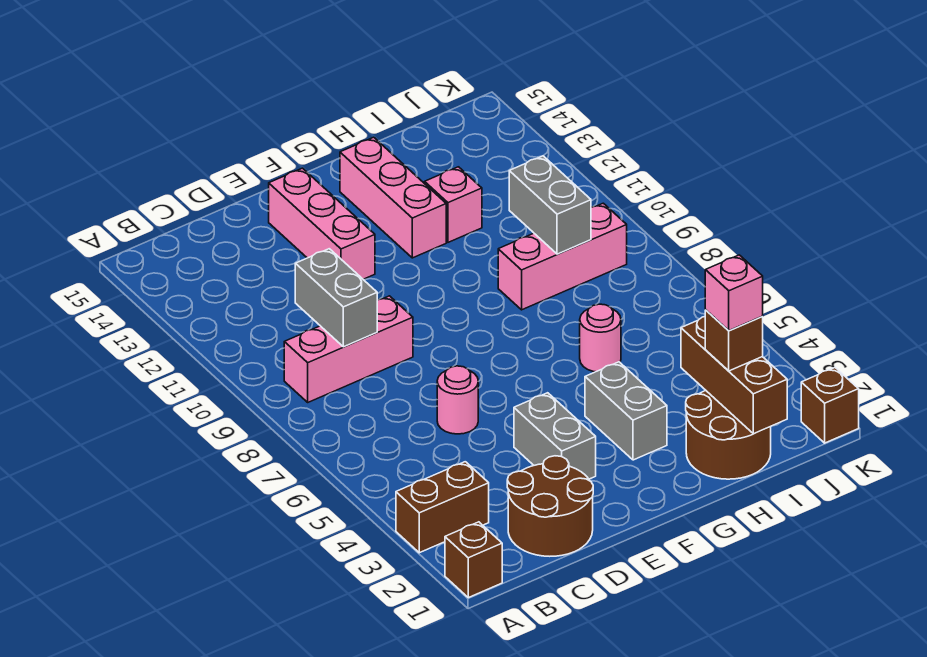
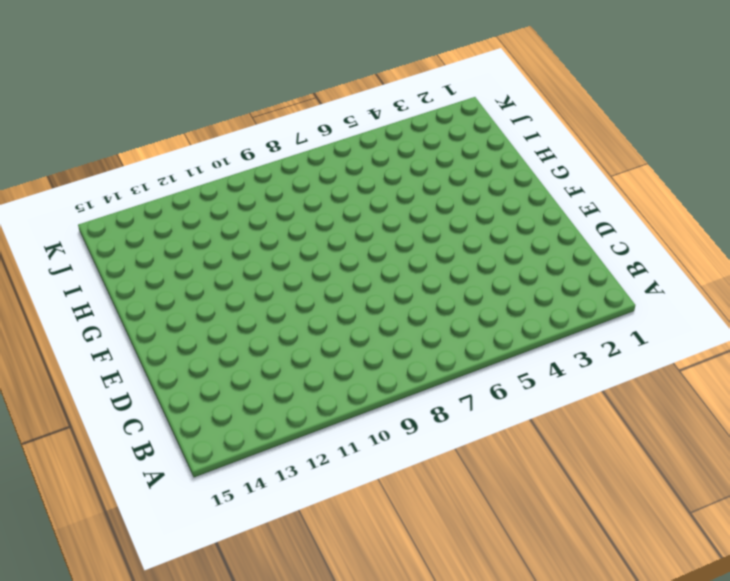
none -> brown 1x1 brick [445,522,502,598]
none -> brown 1x2 brick [396,462,489,553]
none -> pink 1x3 brick [284,296,413,402]

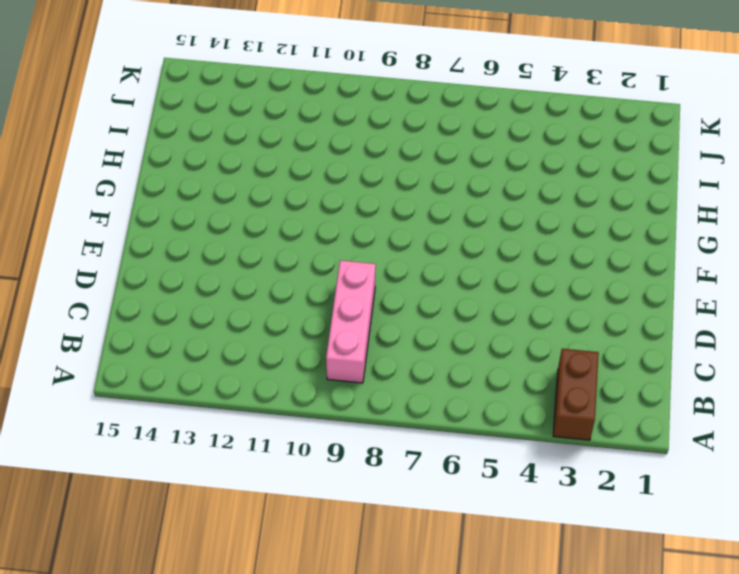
none -> brown 1x1 brick [445,522,502,598]
none -> brown 2x2 round brick [507,456,593,556]
none -> pink 1x1 round brick [437,366,478,434]

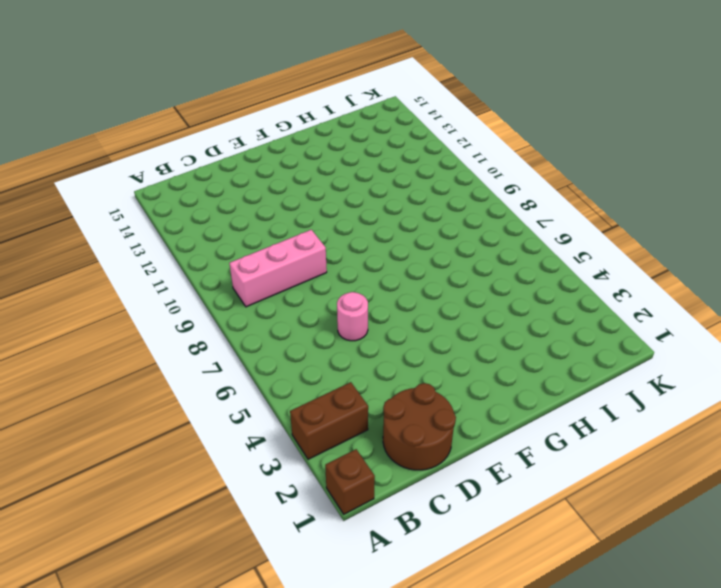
none -> grey 1x2 brick [514,393,596,479]
none -> pink 1x3 brick [269,168,375,279]
none -> grey 1x2 brick [585,362,667,460]

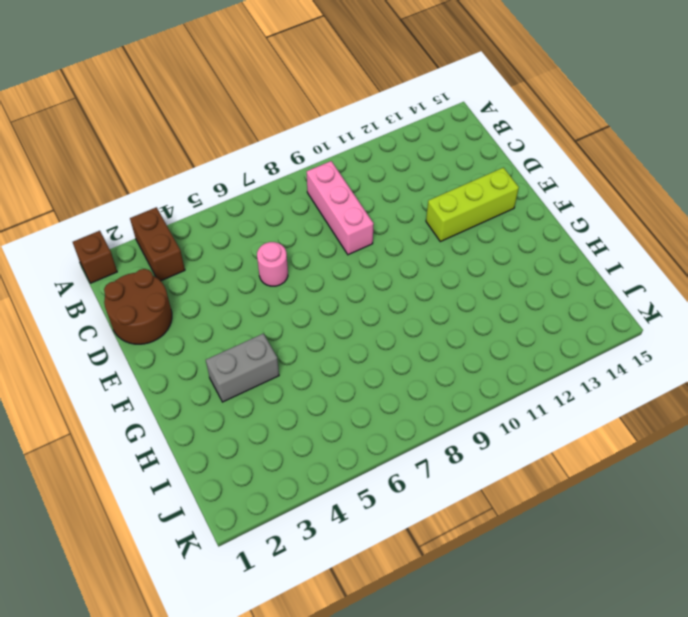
lime 1x3 brick [426,168,519,242] -> pink 1x3 brick [269,168,375,279]
none -> grey 1x2 brick [514,393,596,479]
none -> pink 1x3 brick [340,137,446,258]
none -> brown 2x2 round brick [686,391,771,479]

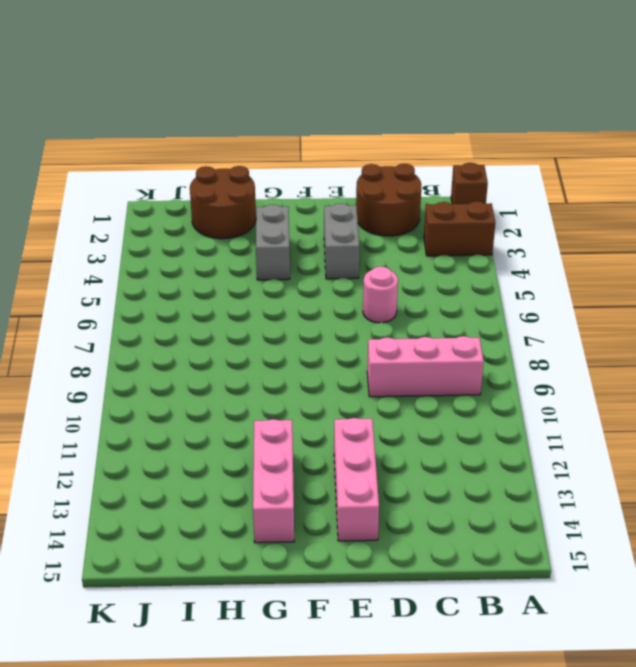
none -> pink 1x1 round brick [580,304,621,372]
none -> pink 1x3 brick [498,203,627,310]
none -> pink 1x1 brick [425,167,482,242]

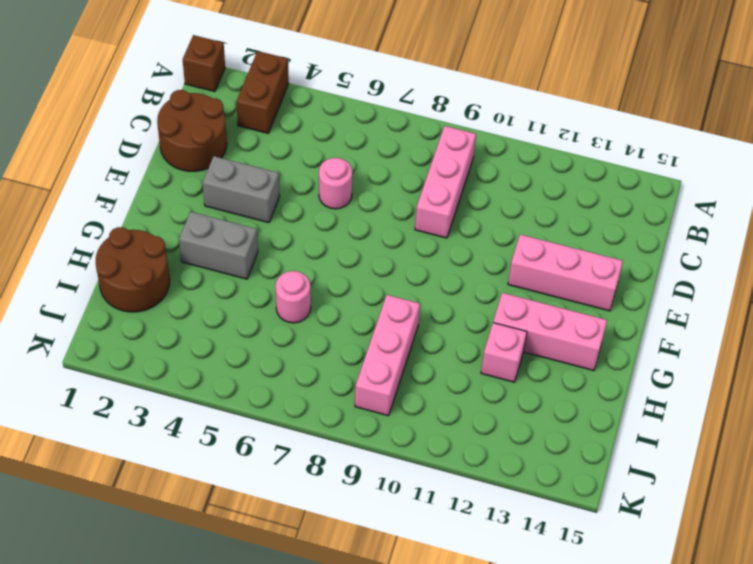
none -> brown 1x1 brick [801,368,859,443]
none -> grey 1x2 brick [295,249,377,347]
none -> brown 1x3 brick [681,317,787,434]

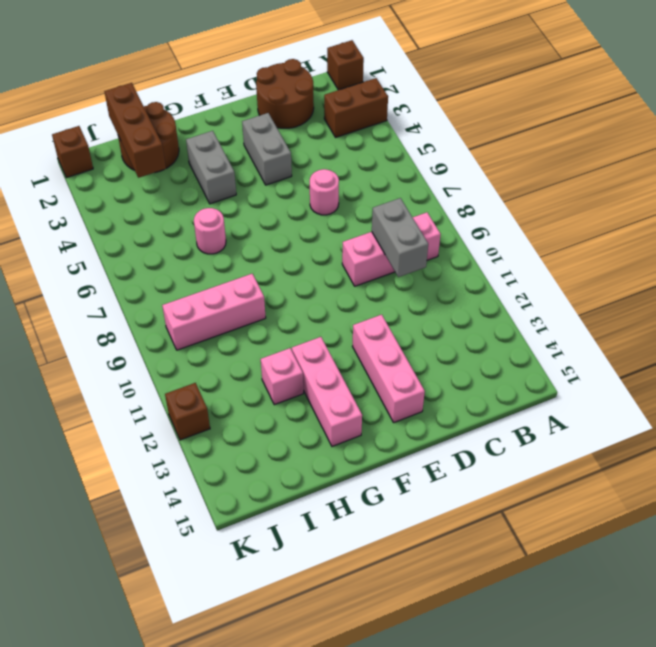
brown 1x1 brick [165,383,210,440] -> brown 1x1 brick moved to [705,310,763,371]
none -> grey 1x2 brick [509,156,591,254]
none -> pink 1x1 brick [705,255,763,331]

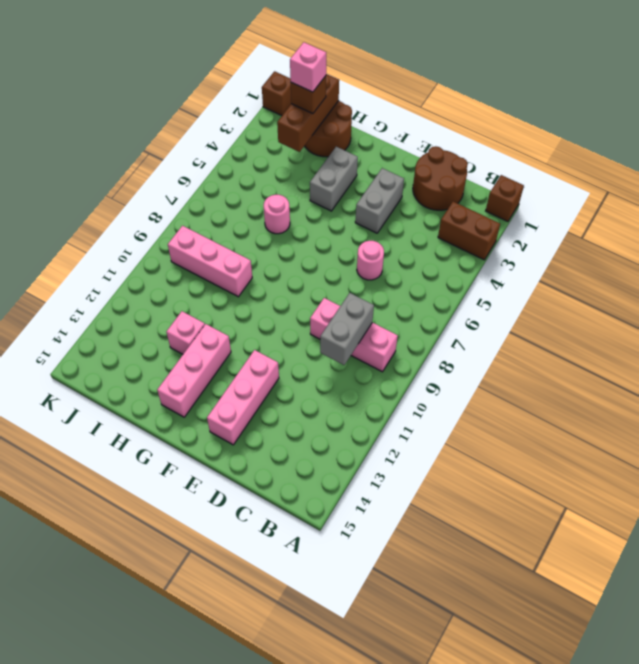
none -> grey 1x2 brick [509,156,591,254]

